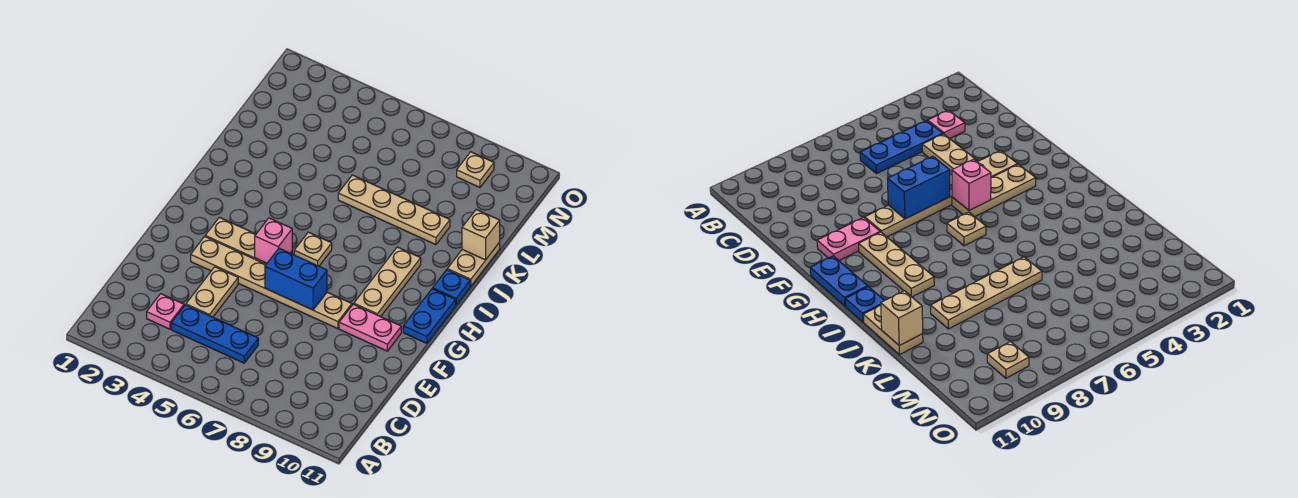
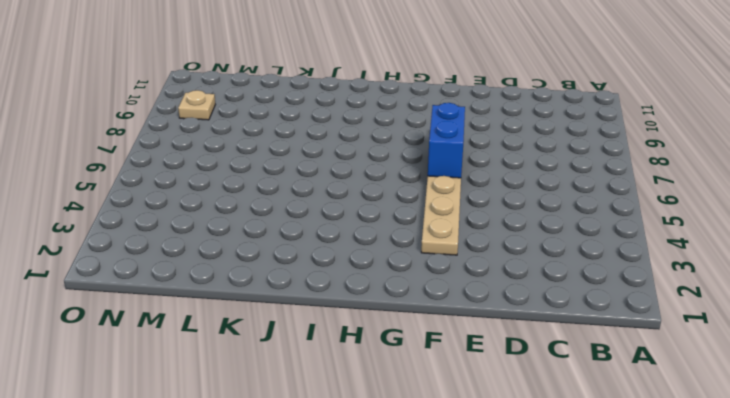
none -> pink 1x1 plate [147,294,184,329]
none -> blue 1x3 plate [171,305,258,363]
none -> tan 1x2 plate [186,267,238,317]

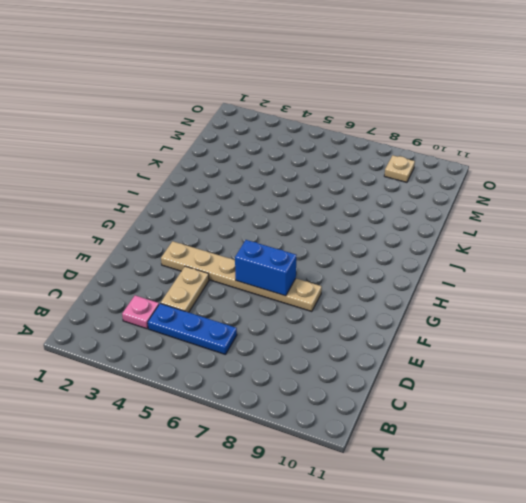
none -> pink 1x2 plate [339,304,401,351]
none -> tan 1x3 plate [205,217,292,264]
none -> tan 1x3 plate [354,247,421,317]

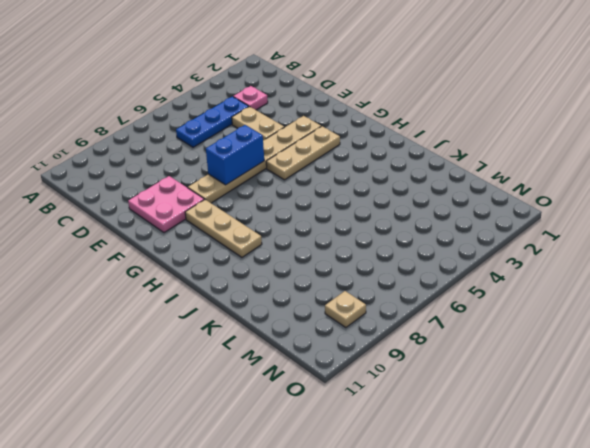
pink 2x2 plate [128,176,204,233] -> pink 1x2 plate [339,304,401,351]
none -> blue 1x2 plate [403,289,456,343]
none -> tan 1x1 plate [294,232,332,266]
none -> blue 1x1 plate [433,270,470,305]

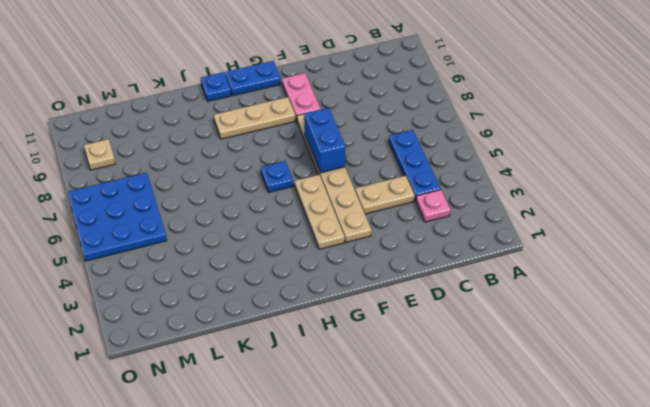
blue 1x1 plate [261,161,293,193] -> tan 1x1 plate [294,232,332,266]
blue 3x3 plate [68,173,167,261] -> none
none -> tan 1x2 plate [447,242,500,286]
none -> tan 1x4 plate [338,175,450,245]
none -> pink 1x1 brick [255,218,292,263]

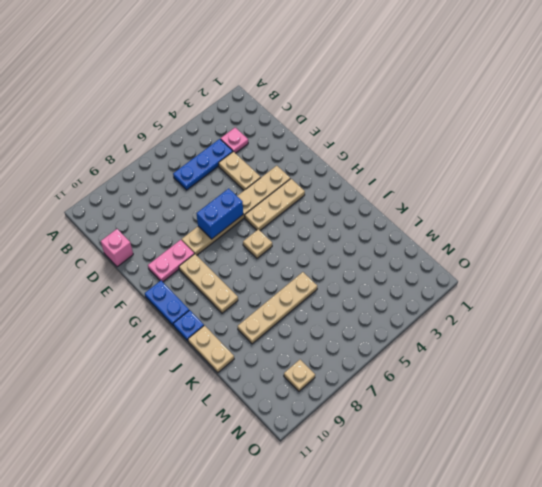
pink 1x1 brick [101,229,133,267] -> pink 1x1 brick moved to [255,218,292,263]
none -> tan 1x1 brick [462,210,500,260]

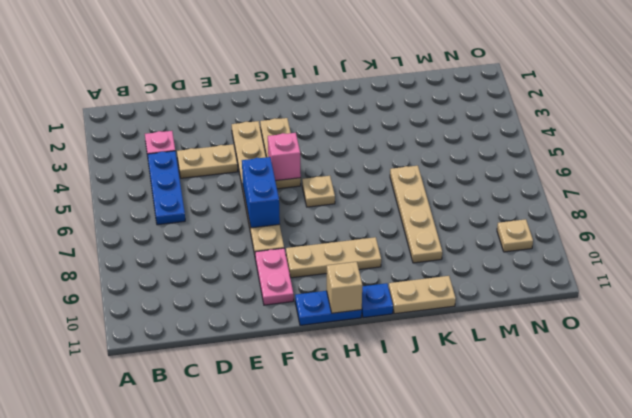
tan 1x1 brick [327,262,362,313] -> tan 1x1 brick moved to [462,210,500,260]

